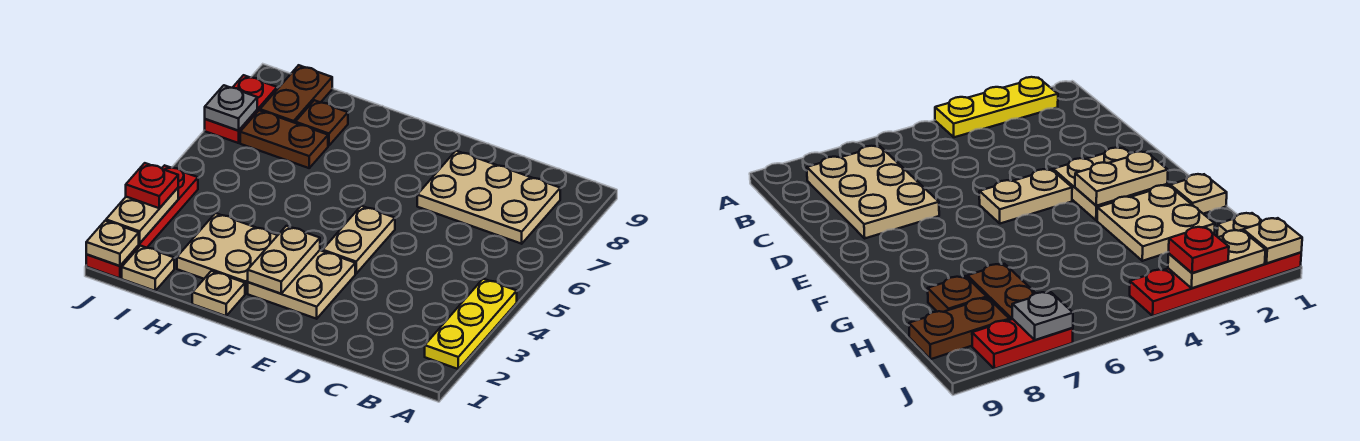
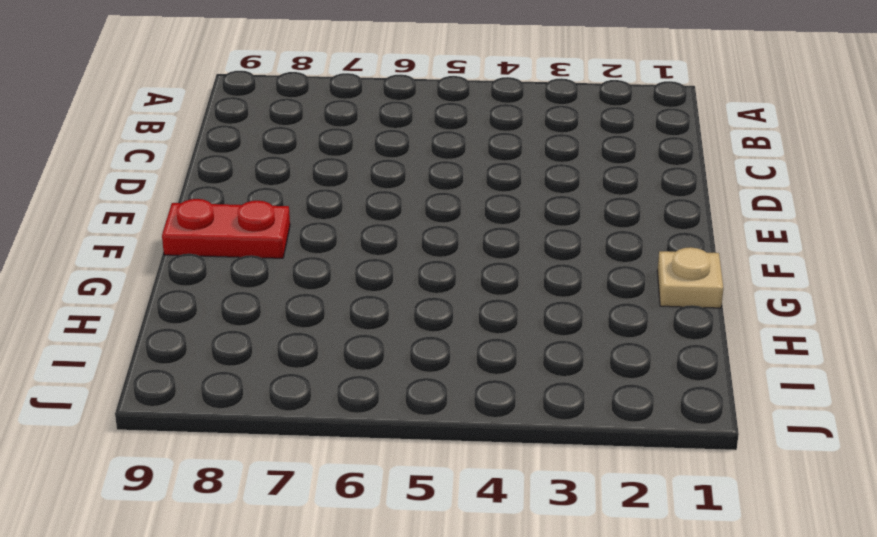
red 1x2 plate [162,199,290,258] -> red 1x2 plate moved to [205,75,277,143]
none -> yellow 1x3 plate [425,279,517,369]
none -> tan 2x3 plate [417,151,560,244]
none -> tan 2x2 plate [248,250,355,319]

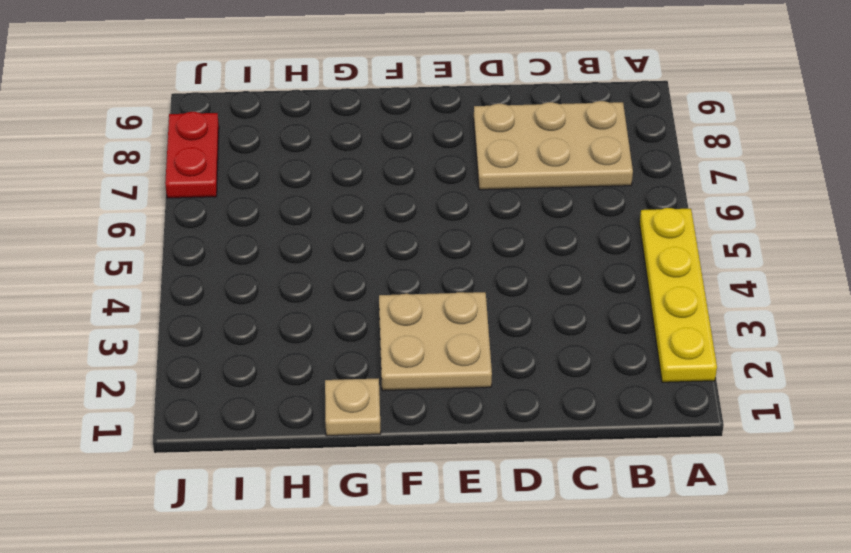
yellow 1x4 plate [640,208,717,382] -> yellow 1x3 plate [425,279,517,369]
none -> tan 1x2 plate [323,206,395,274]
none -> tan 2x2 plate [177,213,278,294]
none -> brown 1x2 plate [240,110,328,168]

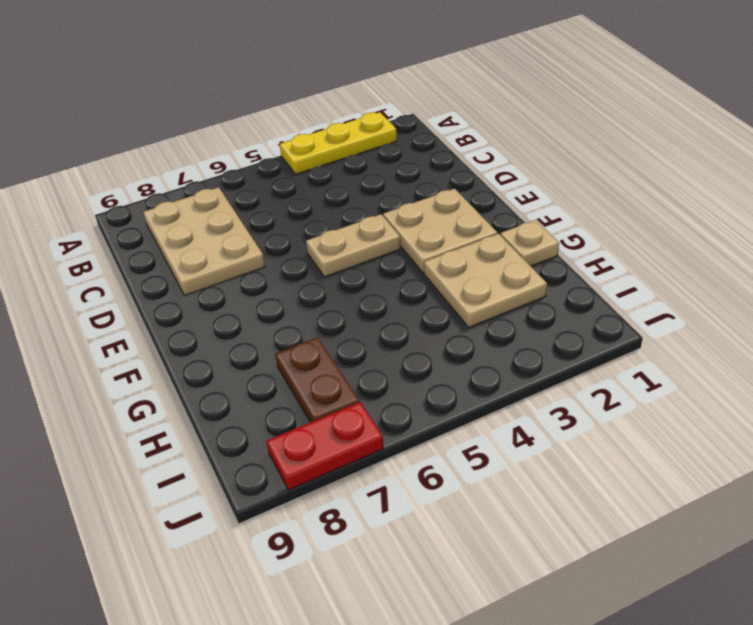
none -> brown 1x1 plate [295,100,348,146]
none -> tan 1x1 plate [122,246,174,291]
none -> brown 1x2 plate [260,65,332,123]

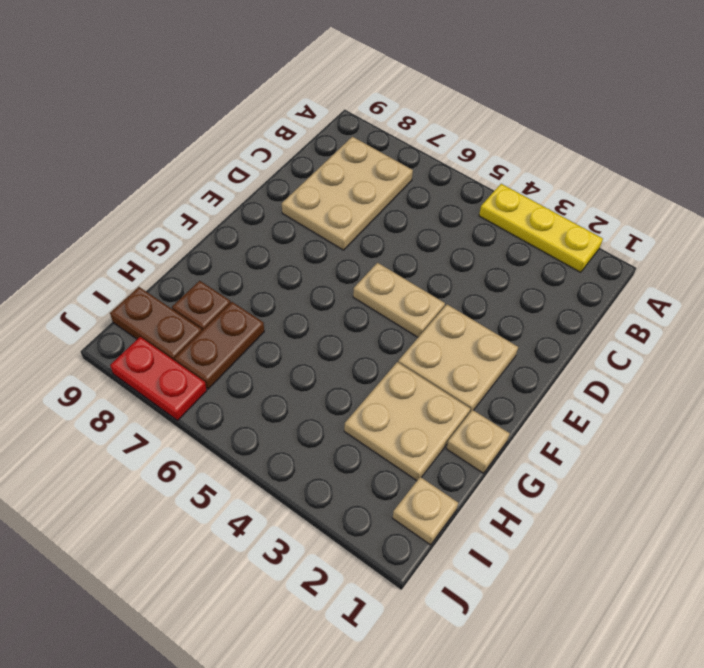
none -> red 1x4 plate [86,165,198,278]
none -> tan 1x2 plate [248,226,320,294]
none -> tan 1x1 plate [86,221,139,266]

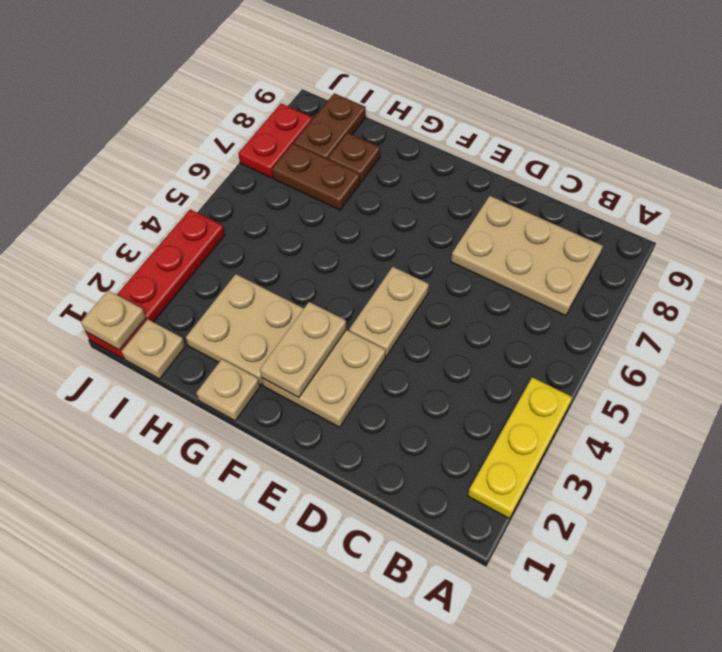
none -> tan 1x2 plate [106,188,178,243]
none -> grey 1x1 plate [205,85,257,131]
none -> red 1x1 plate [126,163,178,208]

